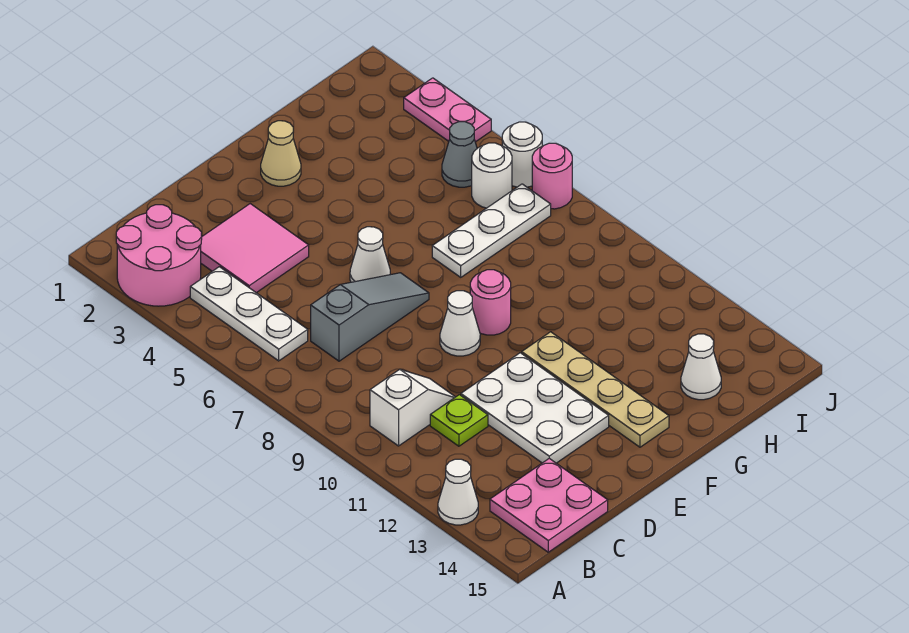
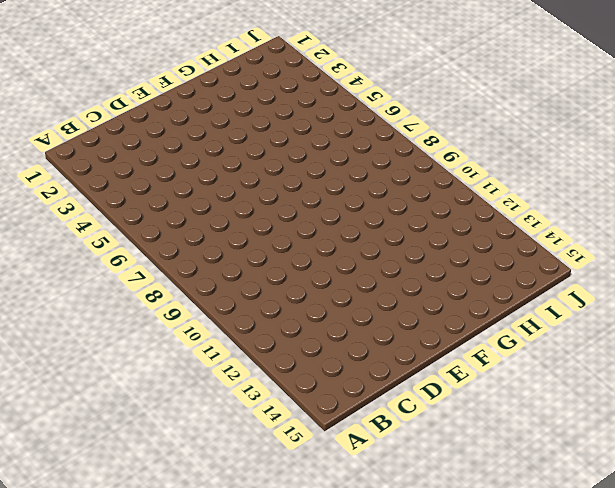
none -> pink 2x2 round brick [116,205,202,306]
none -> white 1x1 cone [438,459,478,525]
none -> white 1x3 plate [190,267,308,361]

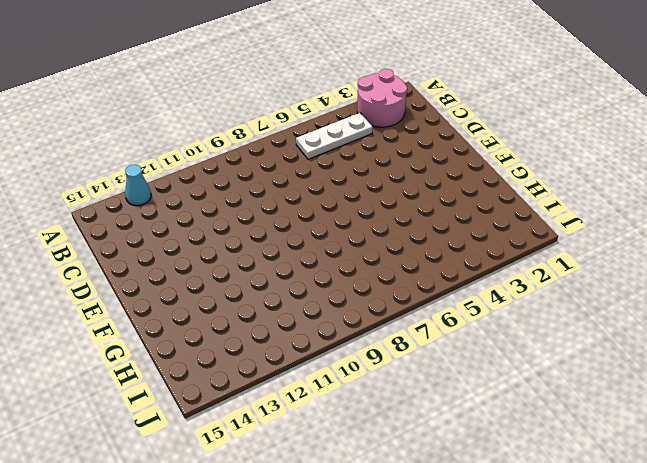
cyan 1x1 cone [125,164,151,206] -> white 1x1 cone [438,459,478,525]
none -> white 1x2 slope [370,369,455,446]
none -> pink 2x2 plate [490,458,608,552]
none -> pink 2x2 tile [201,204,309,293]

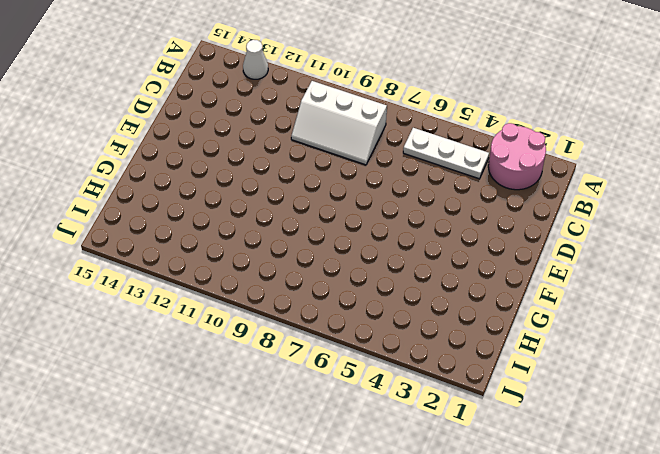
white 2x3 slope [291,81,387,165] -> white 1x2 slope [370,369,455,446]
none -> pink 2x2 plate [490,458,608,552]
none -> pink 2x2 tile [201,204,309,293]
none -> grey 1x3 slope [311,273,429,361]

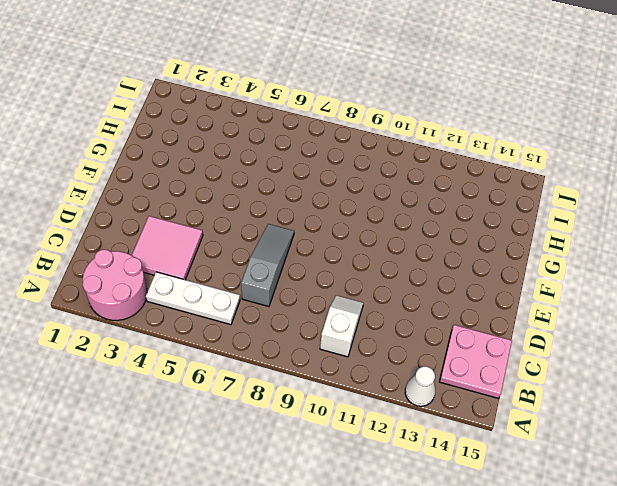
none -> lime 1x1 plate [430,395,488,446]
none -> white 2x3 plate [461,353,609,463]
none -> white 1x1 cone [350,227,390,282]

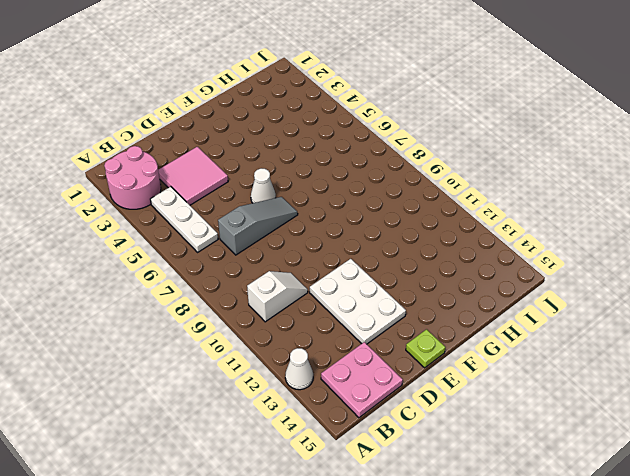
lime 1x1 plate [406,329,446,368] -> lime 1x1 plate moved to [430,395,488,446]
none -> white 1x1 cone [440,291,480,356]
none -> tan 1x1 cone [261,121,301,186]
none -> pink 1x1 round brick [470,270,511,335]

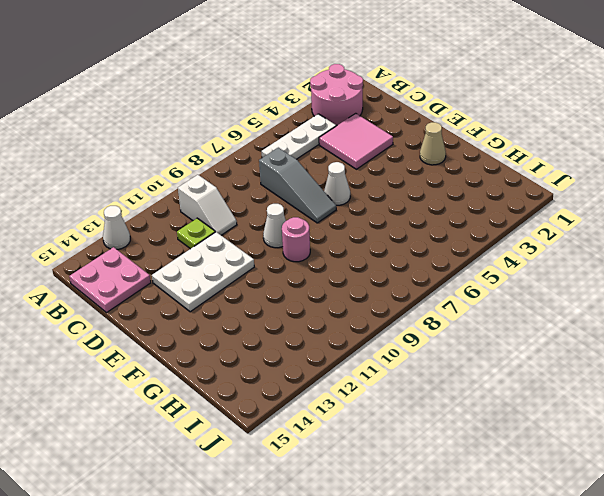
none -> tan 1x4 plate [522,332,669,447]
none -> white 1x3 plate [432,184,551,277]
none -> white 1x1 cone [681,334,721,400]

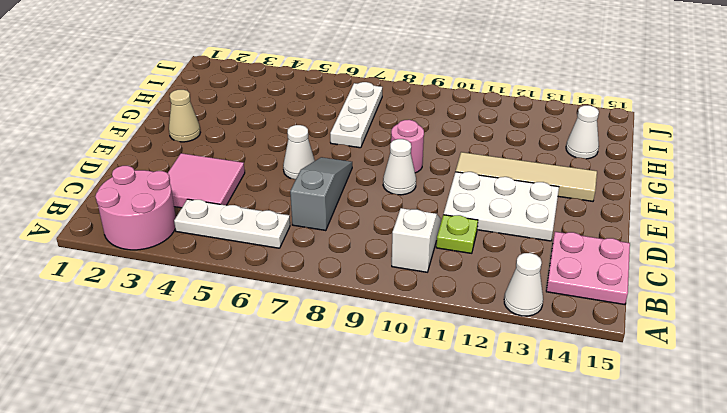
tan 1x4 tile [456,152,597,201] -> tan 1x4 plate [522,332,669,447]
none -> grey 1x1 cone [442,122,477,187]
none -> white 1x1 round brick [472,143,512,208]
none -> pink 1x2 plate [404,78,491,142]

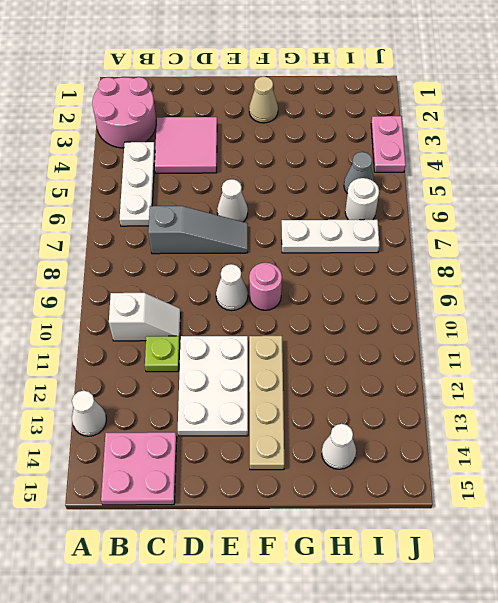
none -> white 1x1 round brick [502,122,542,187]
none -> pink 1x1 round brick [532,143,572,209]

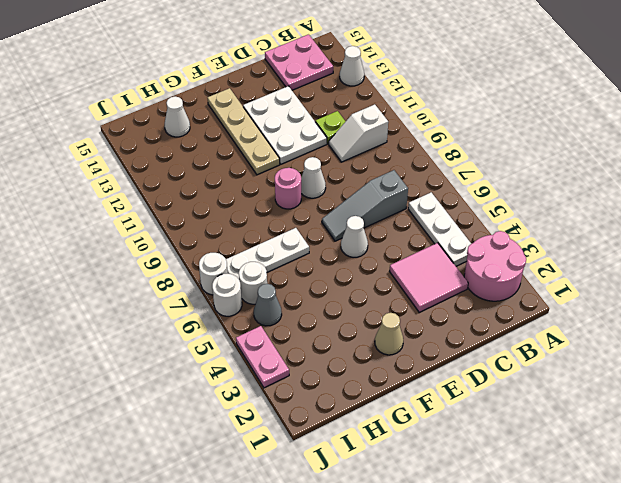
white 1x1 round brick [199,253,228,295] -> pink 1x1 round brick [532,143,572,209]

